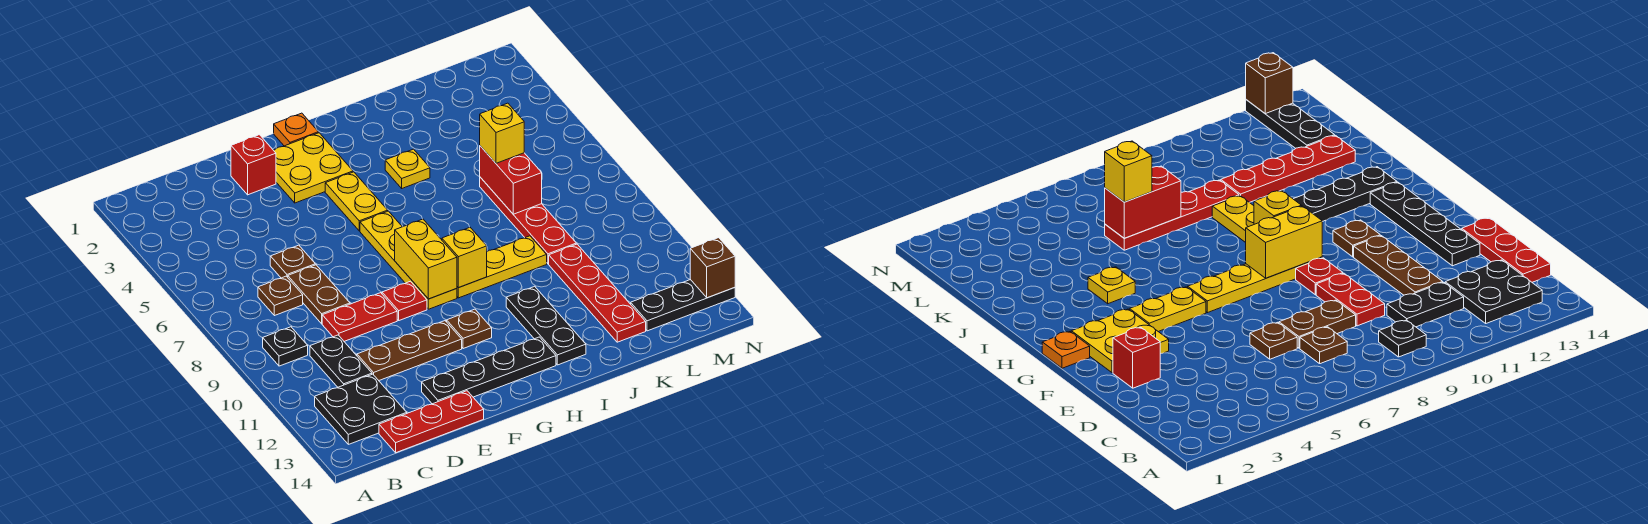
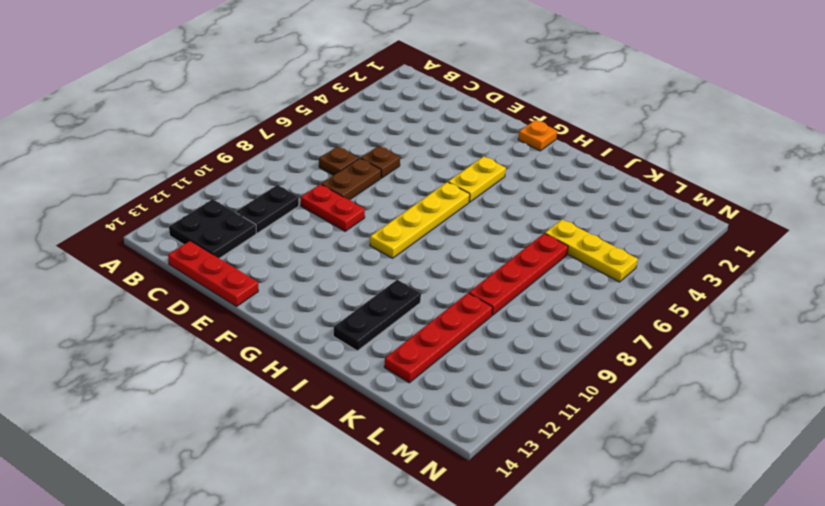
yellow 1x3 plate [545,219,638,282] -> yellow 1x3 plate moved to [457,236,547,298]
none -> black 1x1 plate [263,327,308,366]
none -> brown 1x3 plate [357,321,462,380]
none -> red 1x1 brick [231,135,276,195]

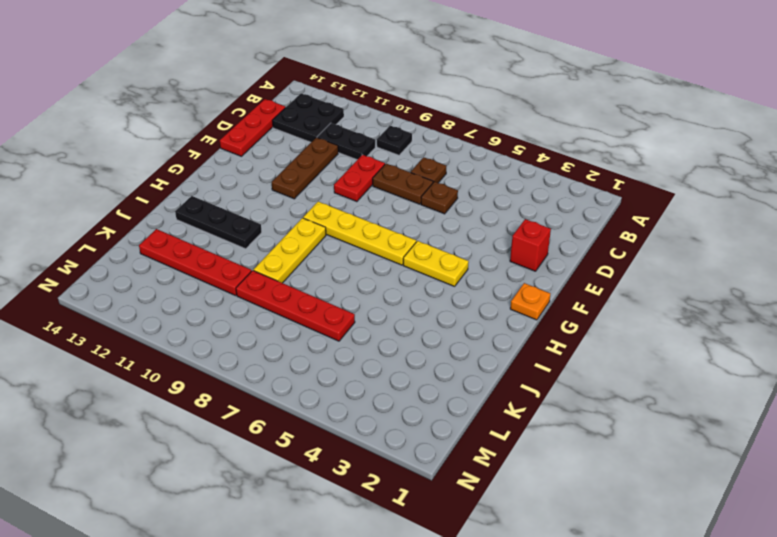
none -> black 1x4 plate [422,337,556,404]
none -> yellow 2x2 plate [274,133,353,203]
none -> red 1x1 plate [382,281,427,320]

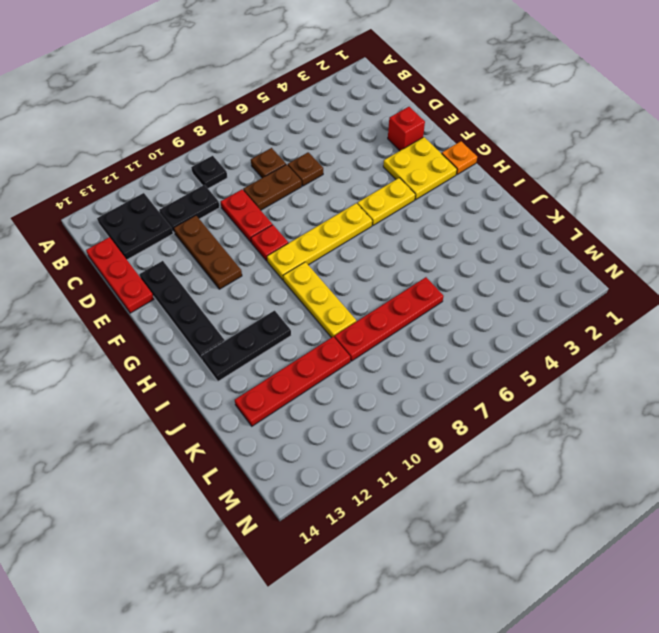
none -> brown 1x1 plate [447,309,492,349]
none -> yellow 1x1 plate [385,149,430,188]
none -> black 1x3 plate [631,280,735,331]

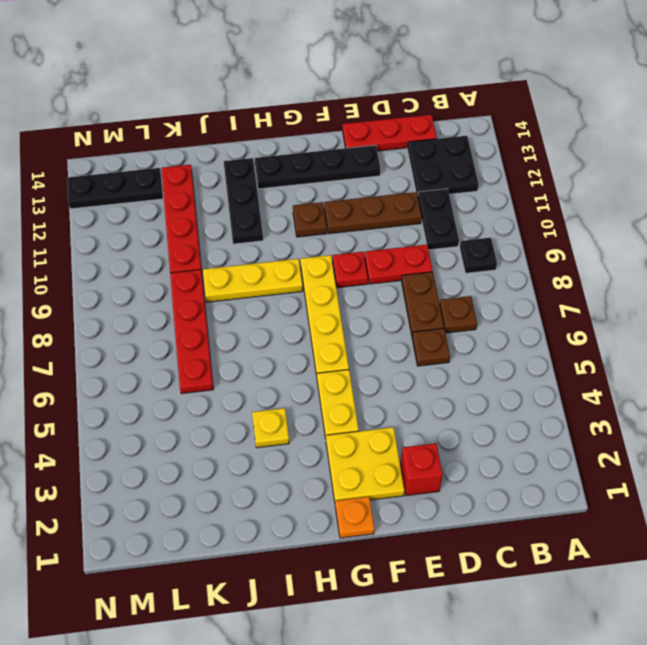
none -> yellow 1x2 brick [395,219,457,299]
none -> yellow 1x1 brick [442,228,487,288]
none -> red 1x2 brick [480,146,542,214]

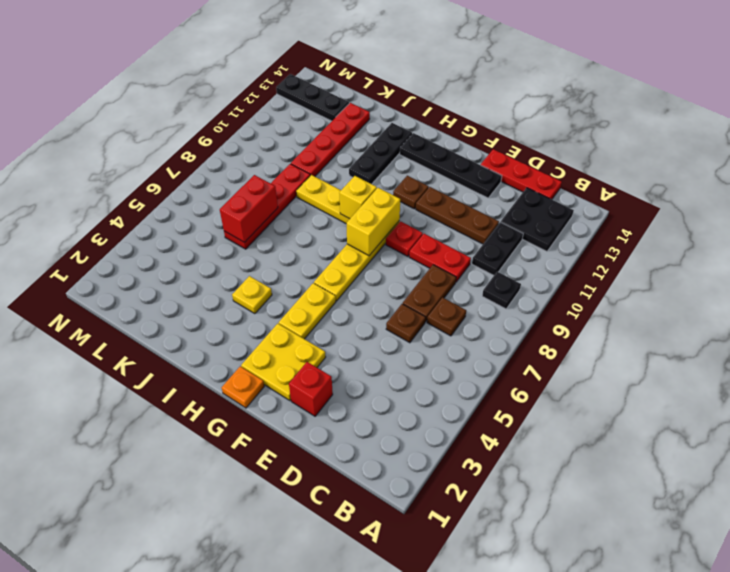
none -> brown 1x1 brick [690,238,735,298]
none -> yellow 1x1 brick [480,103,524,163]

